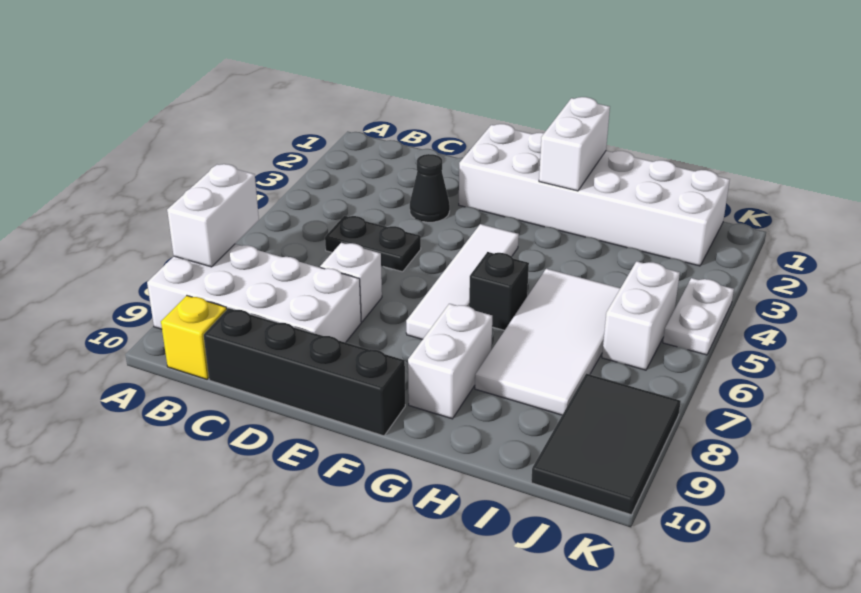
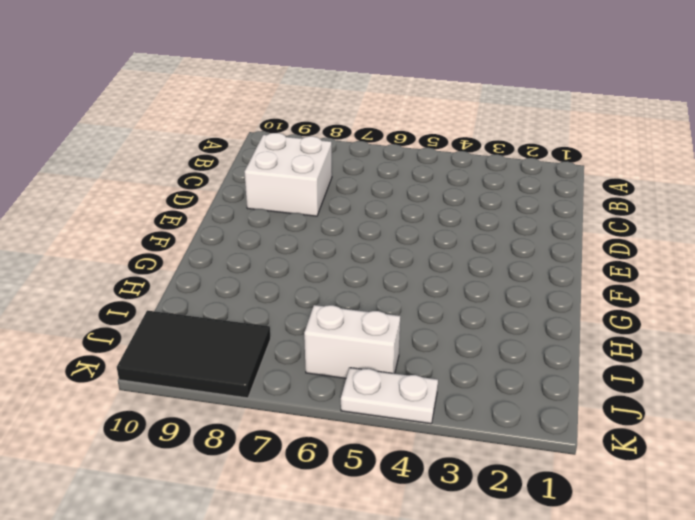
white 2x2 brick [245,133,332,216] -> white 2x4 brick [147,244,361,343]
none -> yellow 1x1 brick [161,296,227,379]
none -> black 1x2 plate [325,216,421,272]
none -> black 1x4 brick [204,308,405,436]

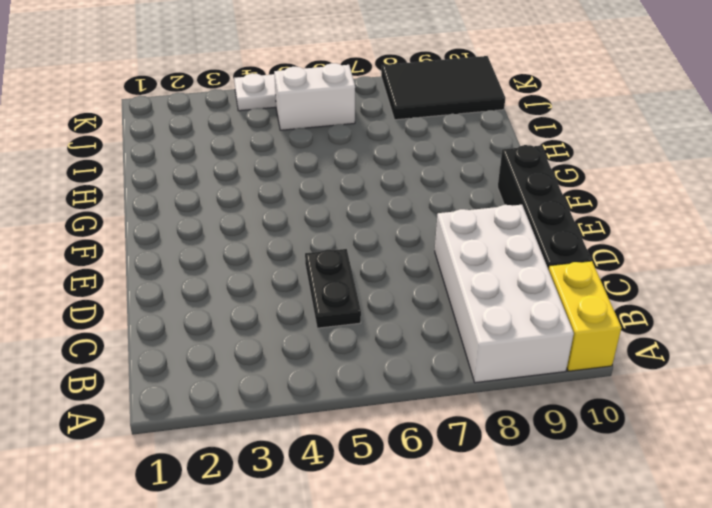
yellow 1x2 brick [548,261,621,371] -> yellow 1x1 brick [161,296,227,379]
none -> black 1x1 cone [410,154,450,222]
none -> white 1x1 brick [320,243,382,322]
none -> white 2x6 brick [459,124,730,266]

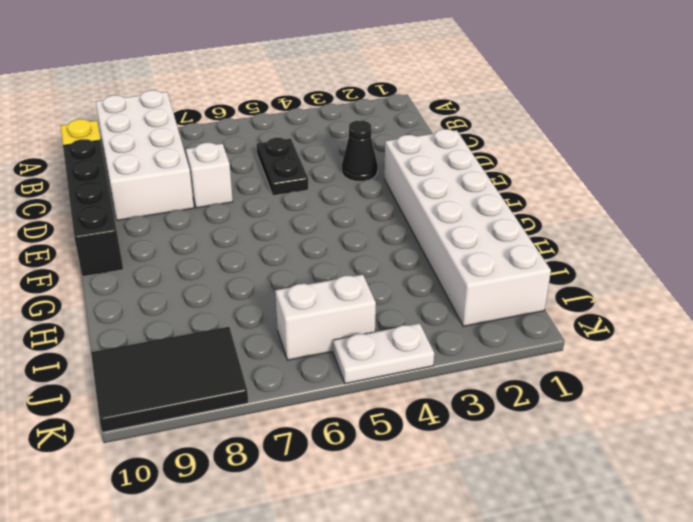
none -> white 1x4 tile [406,224,519,339]
none -> black 1x1 brick [469,252,529,331]
none -> white 1x2 brick [408,304,492,419]

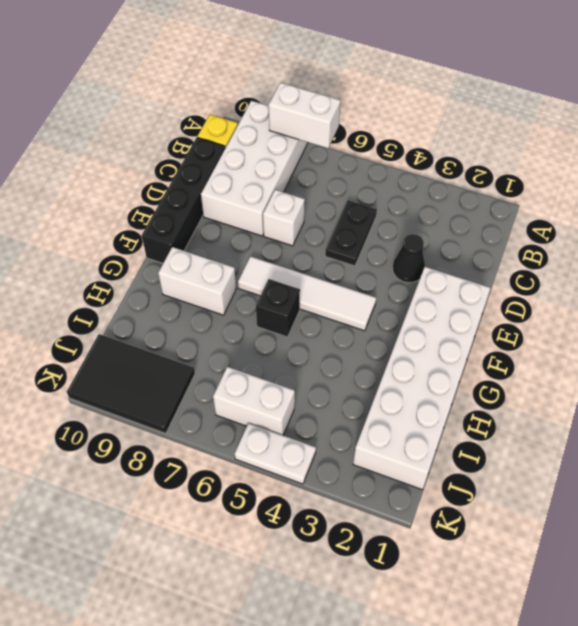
none -> white 2x4 tile [475,269,620,415]
none -> white 1x2 brick [539,97,610,191]

